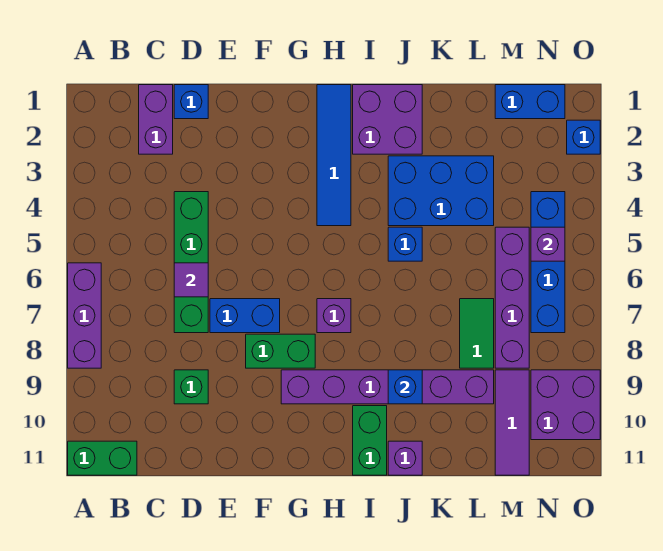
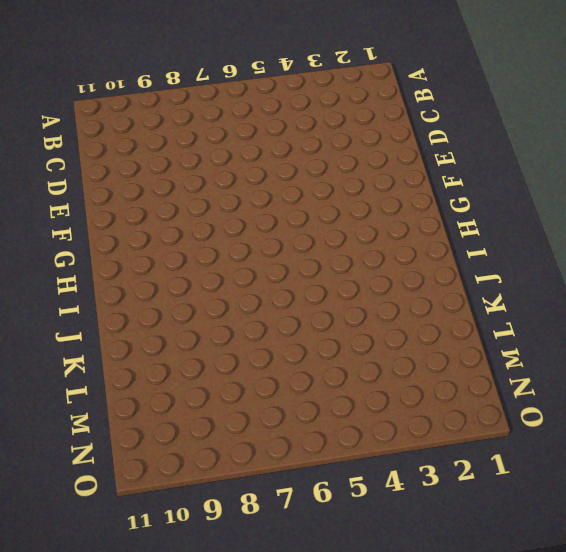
none -> purple 1x3 brick [68,263,101,368]
none -> green 1x2 brick [68,441,137,475]
none -> purple 1x2 brick [139,85,173,154]

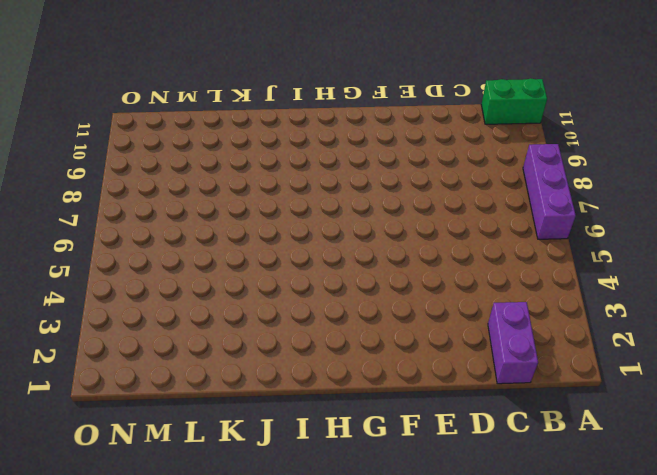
none -> blue 1x1 brick [174,85,208,119]
none -> green 1x4 brick [174,192,208,333]
none -> green 1x1 brick [174,370,208,404]

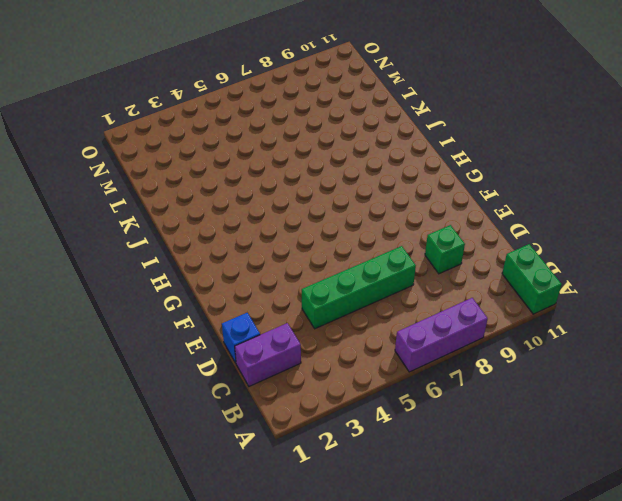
none -> blue 1x2 brick [210,299,280,333]
none -> green 1x2 brick [246,334,315,368]
none -> purple 1x6 brick [281,370,494,404]

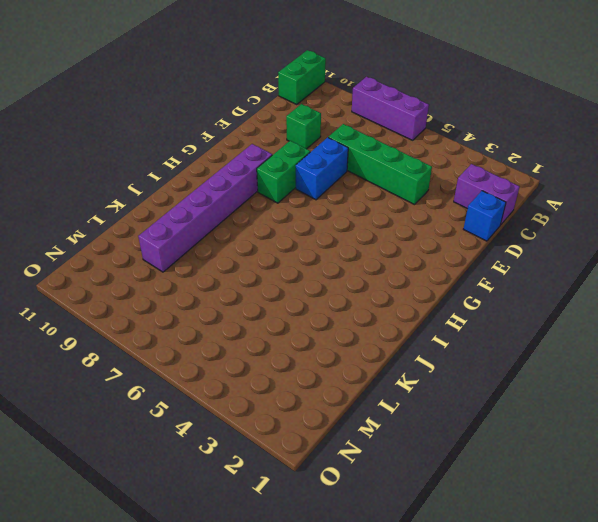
none -> blue 1x4 tile [317,85,351,226]
none -> purple 1x1 brick [317,299,351,333]
none -> purple 2x2 brick [353,85,422,154]

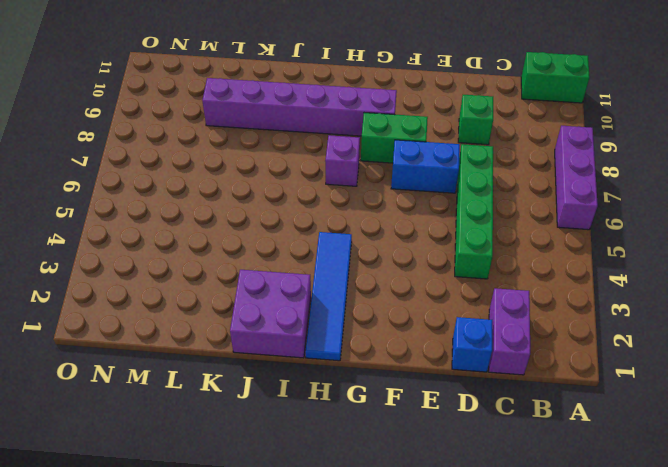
none -> green 1x2 brick [353,406,387,475]
none -> blue 2x3 brick [388,156,494,226]
none -> blue 1x1 brick [388,227,422,261]

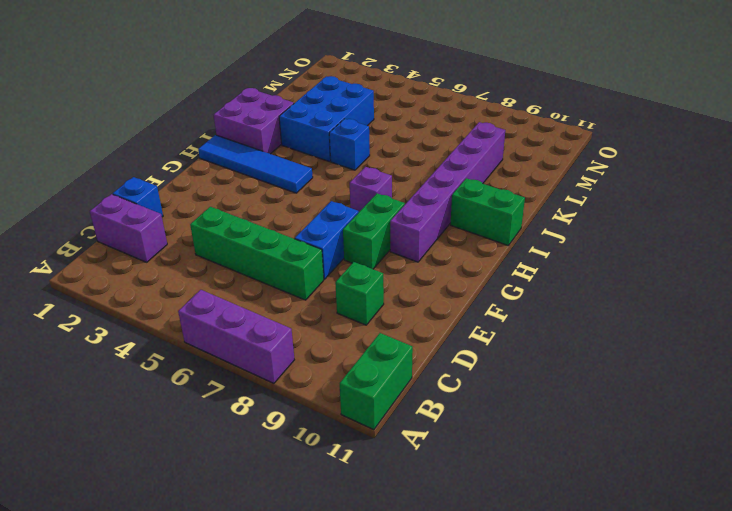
none -> purple 1x1 brick [388,441,422,475]
none -> green 1x2 tile [460,299,494,368]
none -> blue 1x2 brick [495,85,565,119]

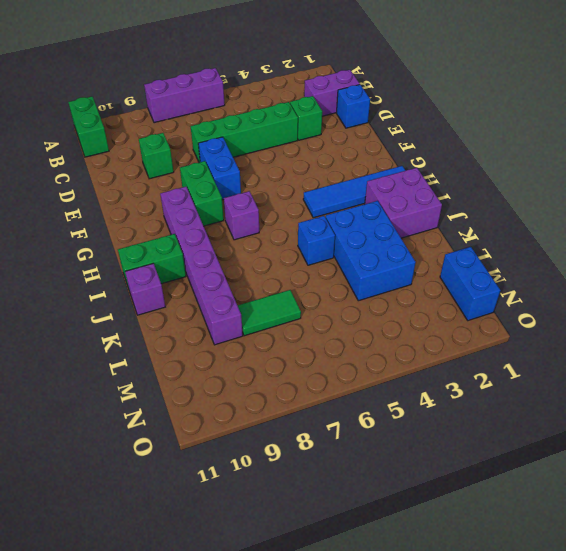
green 1x1 brick [290,96,322,140] -> none
none -> purple 1x4 brick [495,227,529,368]
none -> purple 1x3 tile [495,370,529,475]
none -> blue 1x4 brick [531,192,565,333]

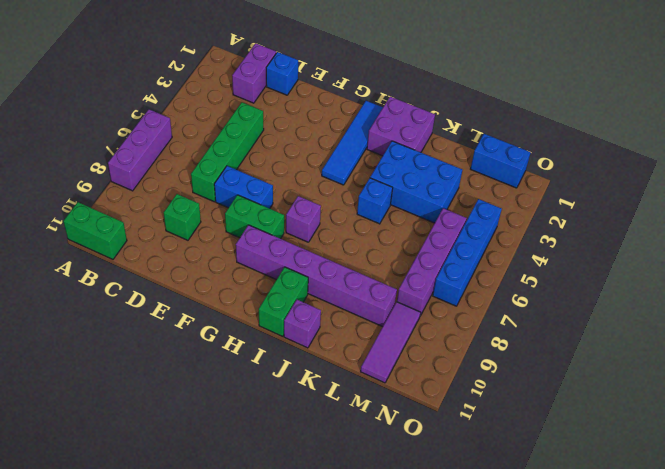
none -> green 1x2 tile [460,299,494,368]
none -> purple 2x2 brick [531,370,600,440]
none -> blue 1x1 brick [567,120,600,154]

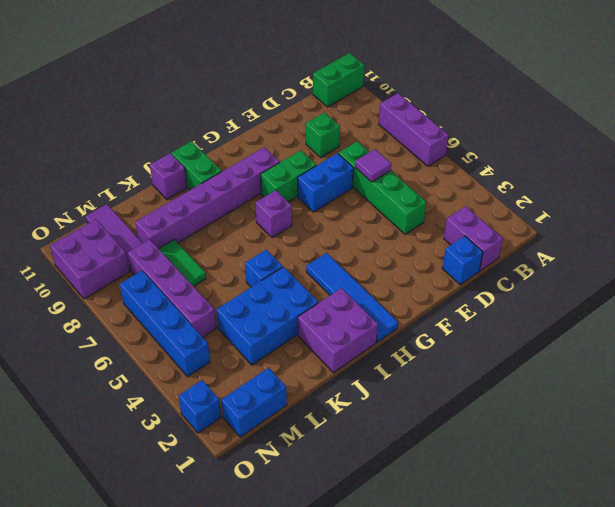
none -> blue 1x1 brick [388,370,422,404]
none -> purple 1x1 brick [531,227,565,261]

